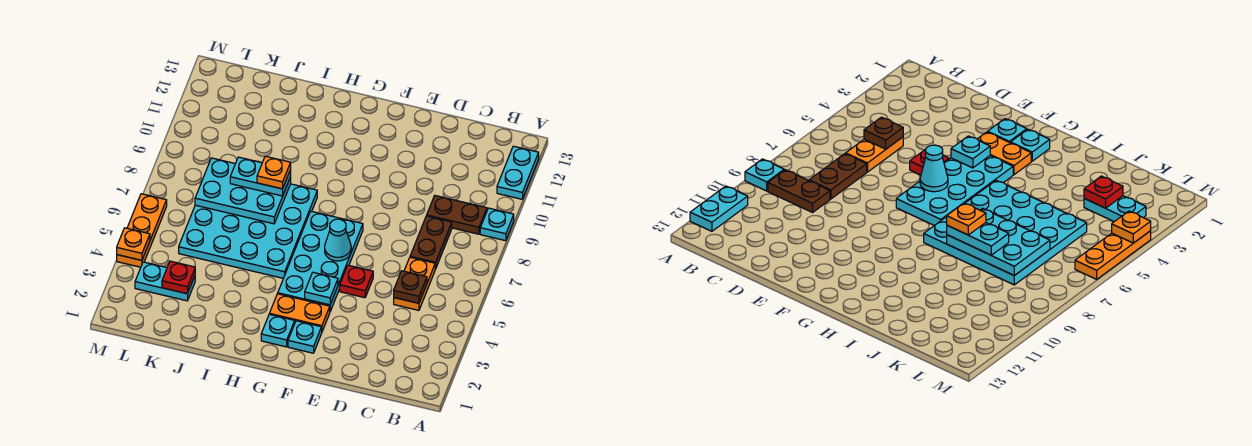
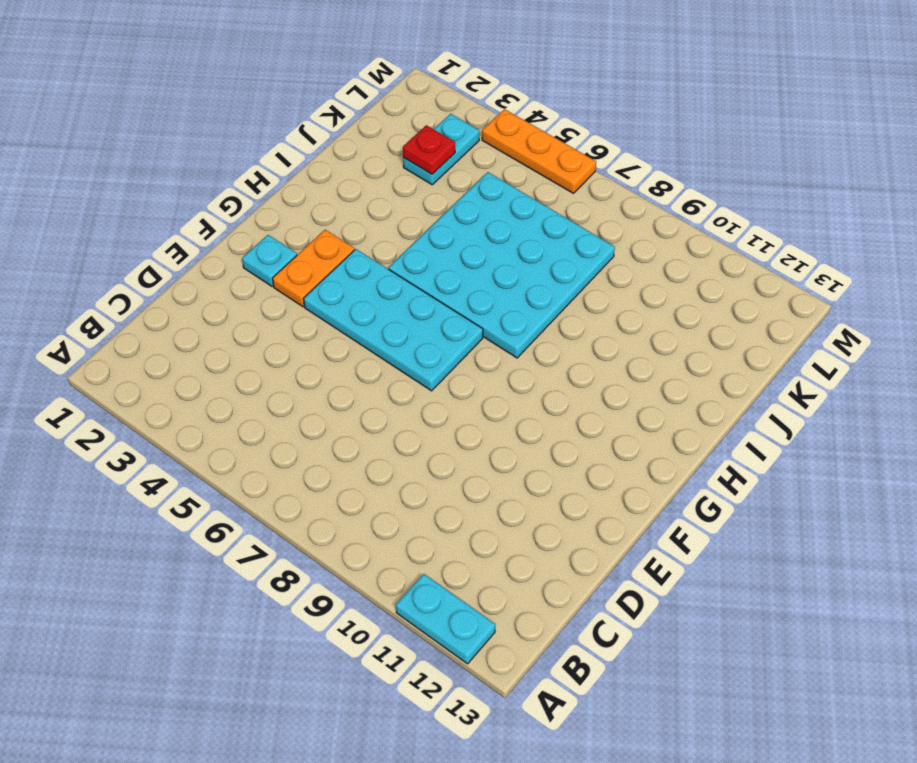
none -> cyan 1x1 plate [480,208,514,241]
none -> brown 1x2 plate [427,196,487,234]
none -> orange 1x2 plate [394,257,435,310]

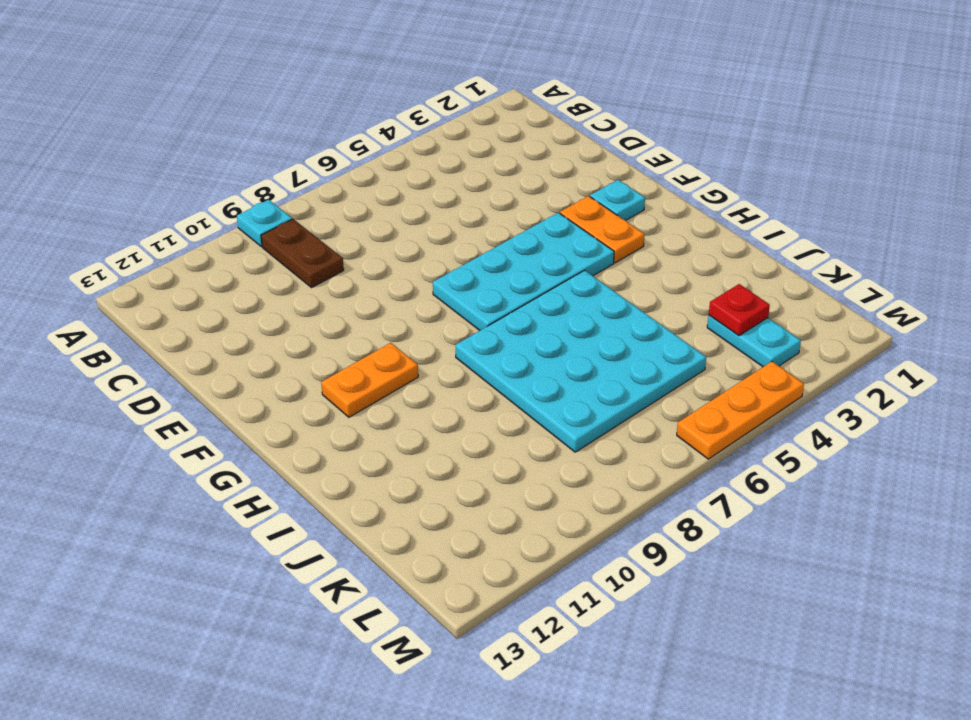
orange 1x2 plate [321,343,418,417] -> orange 1x2 plate moved to [394,257,435,310]
none -> cyan 1x2 plate [497,146,539,199]
none -> brown 1x2 plate [410,216,452,269]
none -> red 1x1 plate [340,265,373,298]

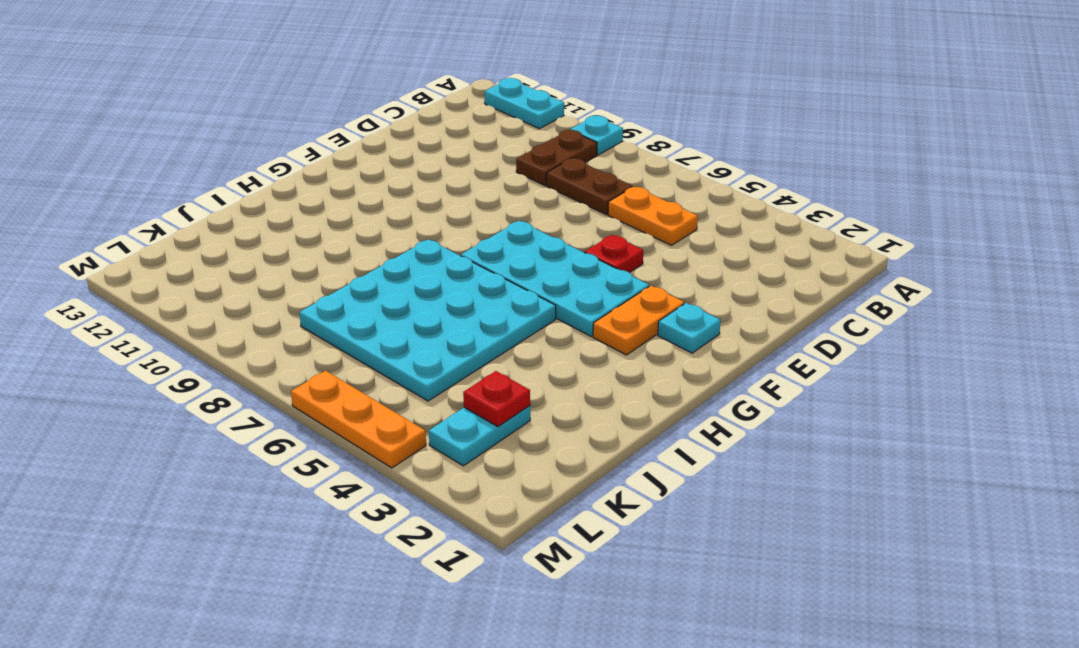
none -> cyan 1x1 plate [261,314,295,347]
none -> brown 1x1 plate [394,271,427,303]
none -> cyan 1x1 plate [305,272,338,305]

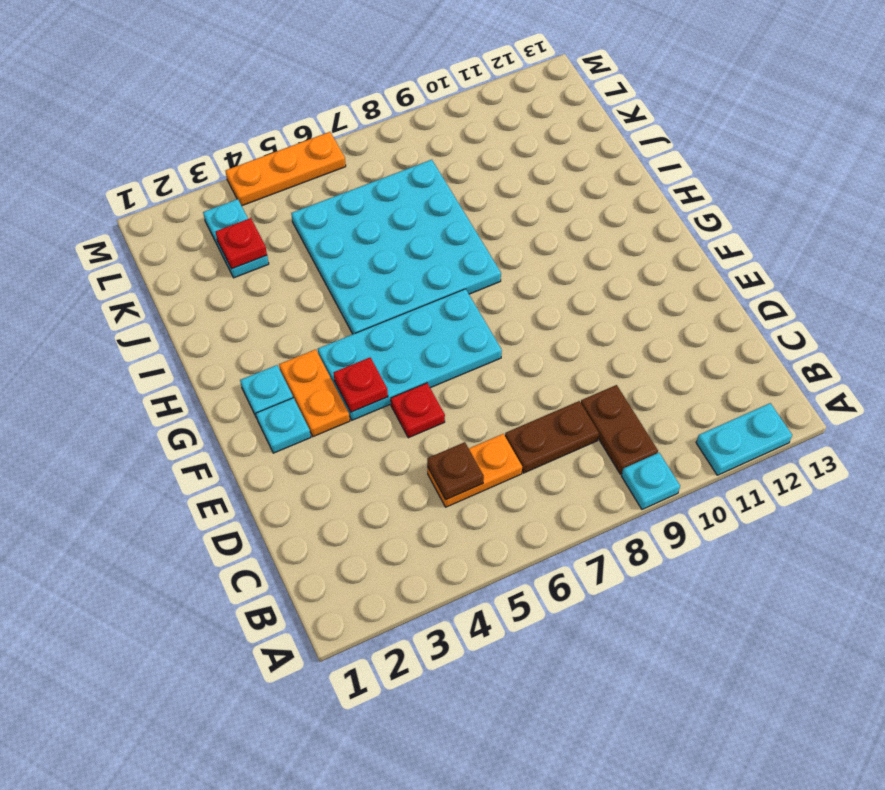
red 1x1 plate [334,358,388,412] -> cyan 1x1 plate [305,272,338,305]
none -> cyan 1x1 cone [325,219,351,261]
none -> cyan 2x3 plate [195,158,291,224]
none -> orange 1x1 plate [117,228,150,260]

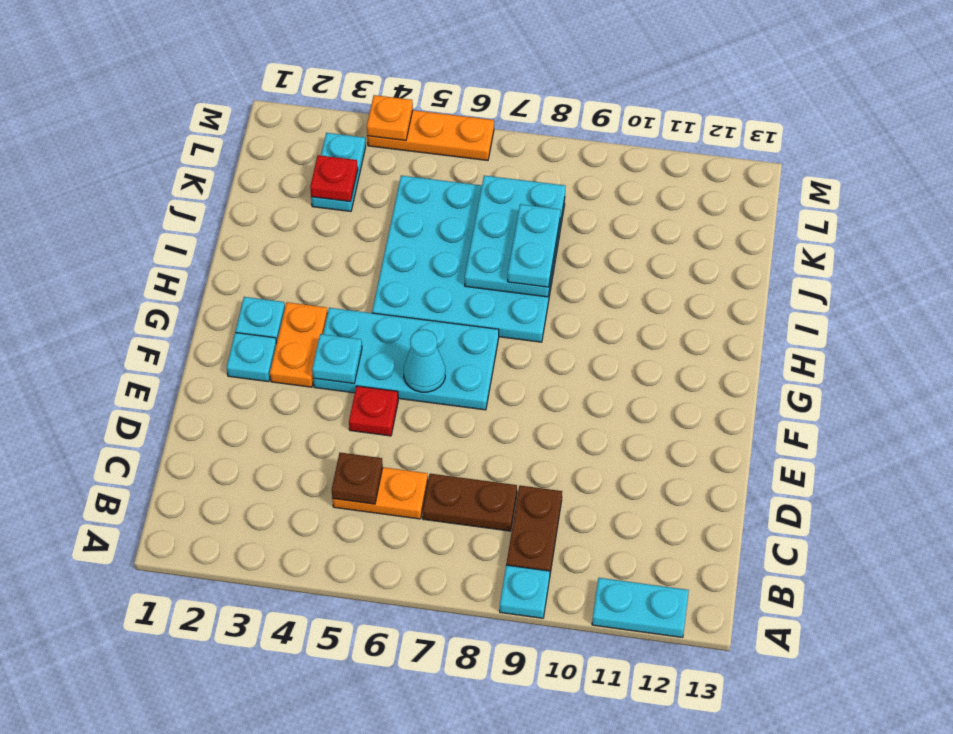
none -> orange 1x1 plate [257,156,291,189]

